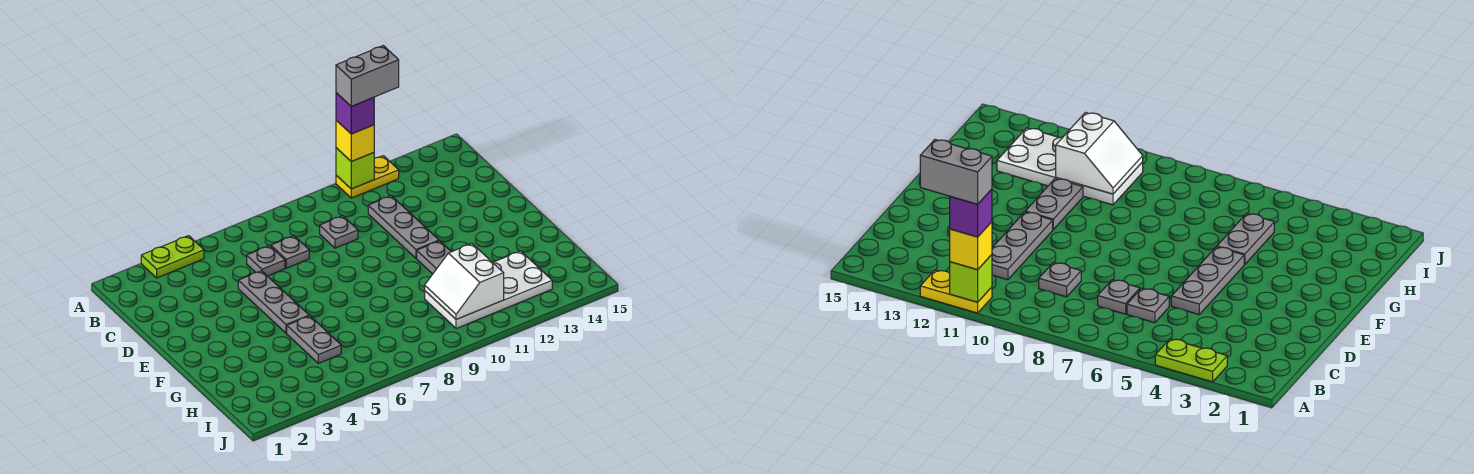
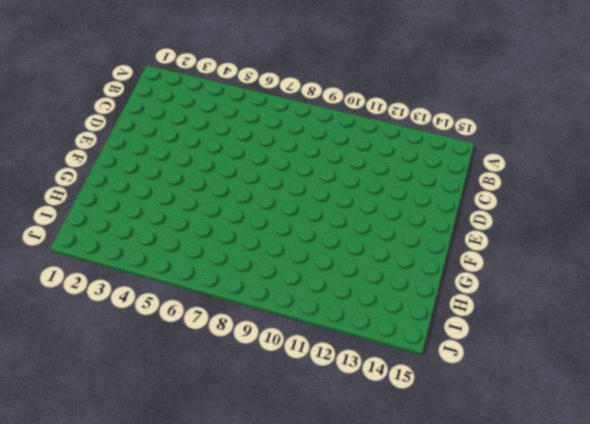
none -> lime 1x2 plate [141,236,204,278]
none -> yellow 1x2 plate [336,156,399,198]
none -> grey 1x1 plate [247,246,285,276]

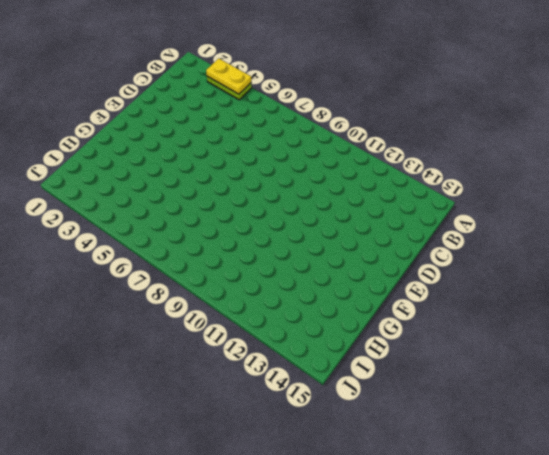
yellow 1x2 plate [206,58,251,94] -> yellow 1x2 plate moved to [336,156,399,198]
none -> grey 1x1 plate [247,246,285,276]
none -> grey 1x1 plate [271,236,309,268]
none -> grey 1x1 plate [320,216,358,248]

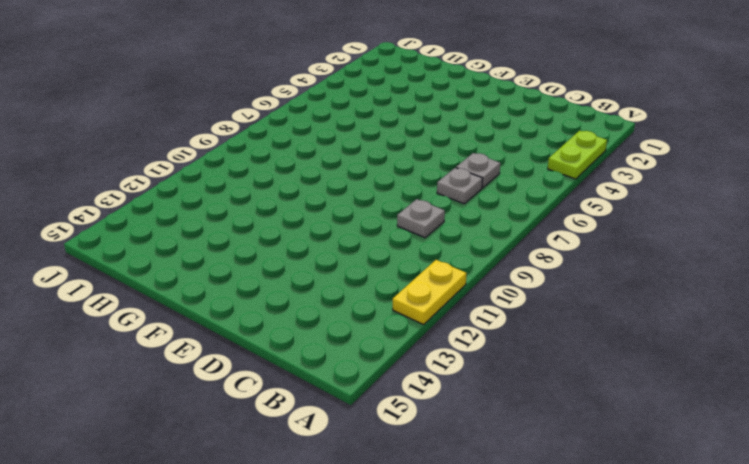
none -> grey 1x3 plate [368,196,439,258]
none -> grey 1x3 plate [238,271,309,333]
none -> grey 1x2 plate [417,241,451,274]

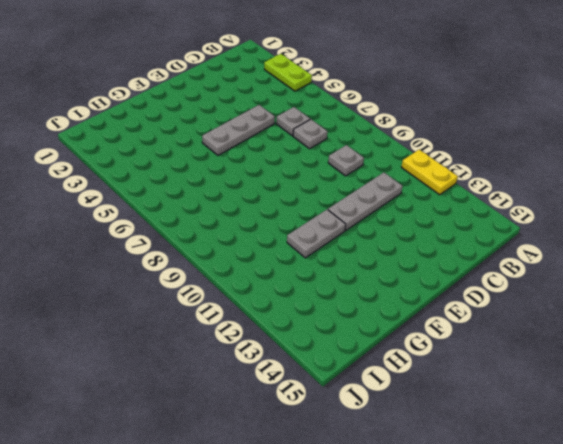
none -> grey 1x2 plate [287,316,341,363]
none -> white 2x4 plate [425,251,552,329]
none -> lime 1x1 brick [336,148,374,189]

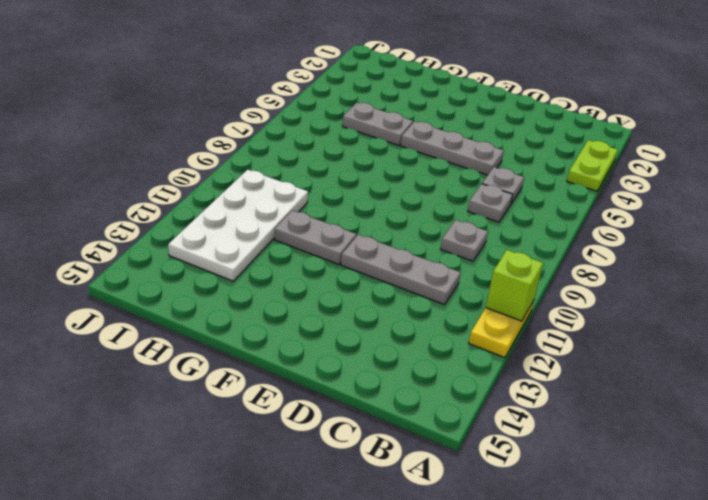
none -> white 2x2 slope [425,244,504,319]
none -> yellow 1x1 brick [336,120,374,161]
none -> purple 1x1 brick [336,93,374,134]

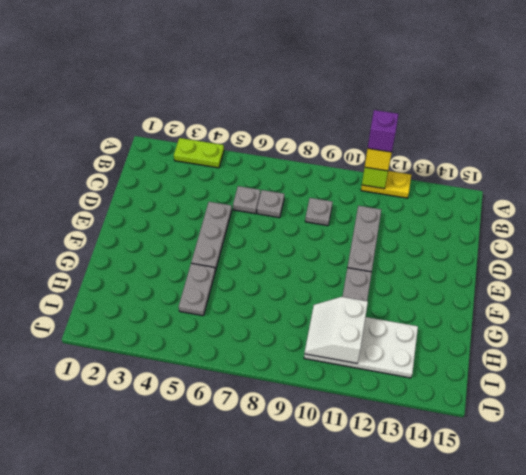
none -> grey 1x2 brick [336,46,399,106]

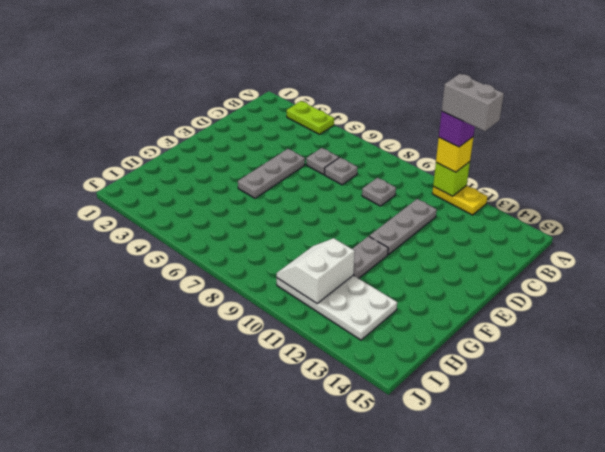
none -> grey 1x2 plate [287,316,341,363]

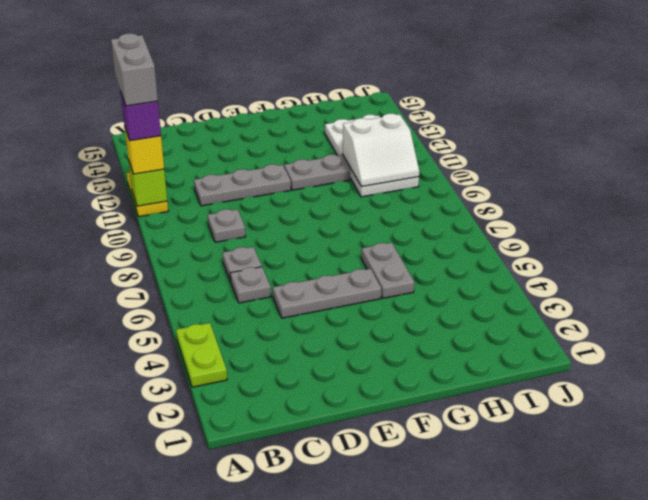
grey 1x2 plate [361,243,414,298] -> grey 1x2 plate turned to [287,316,341,363]

